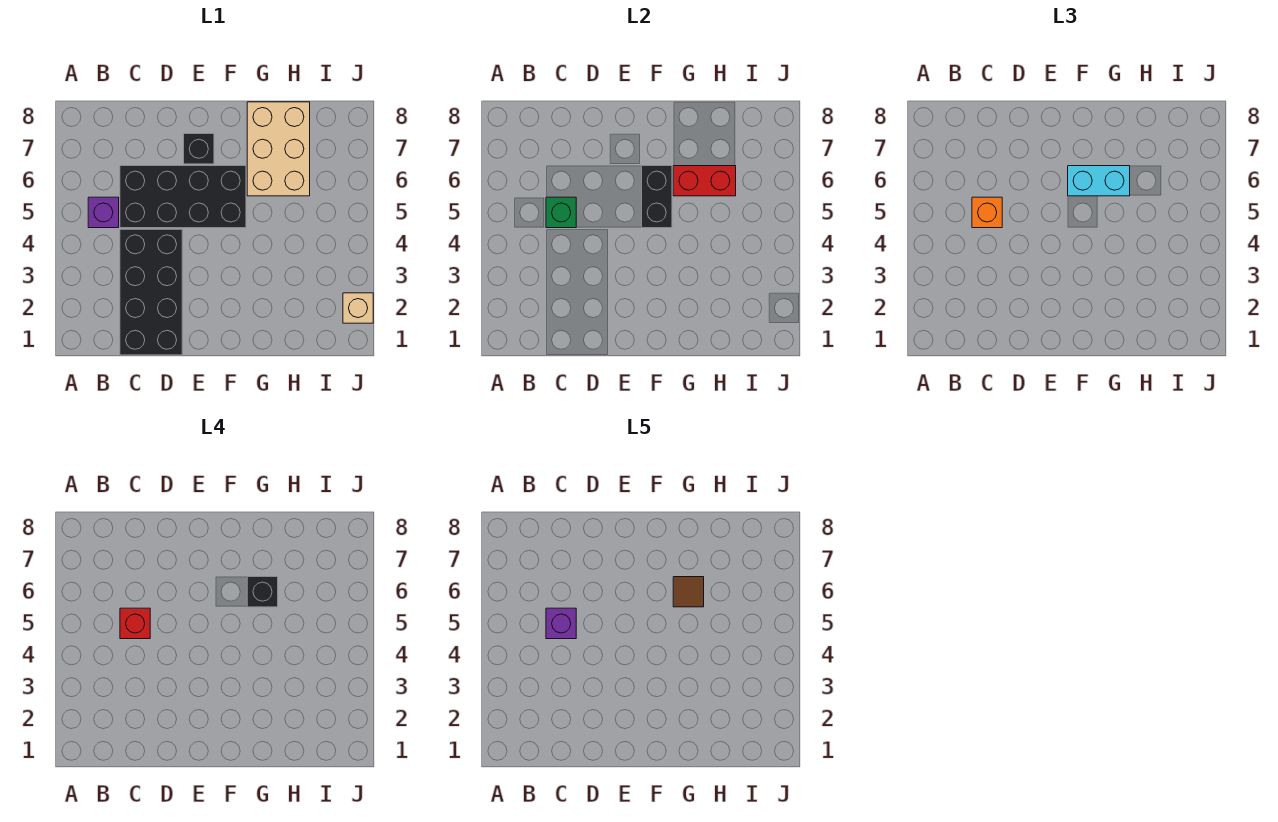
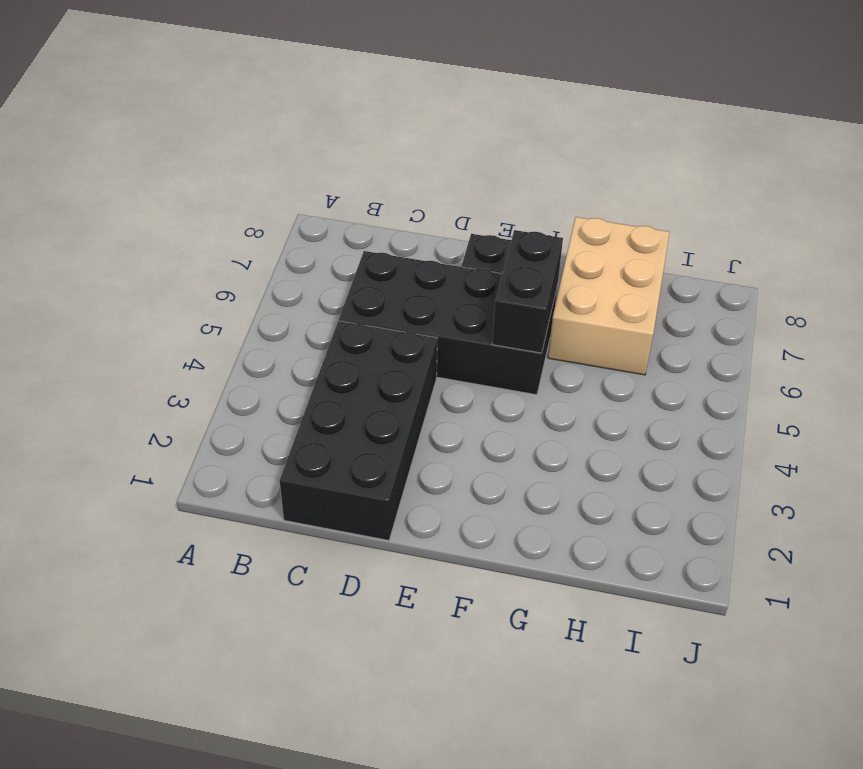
none -> purple 1x1 brick [88,197,119,228]
none -> tan 1x1 brick [343,293,373,323]
none -> green 1x1 brick [546,197,576,228]

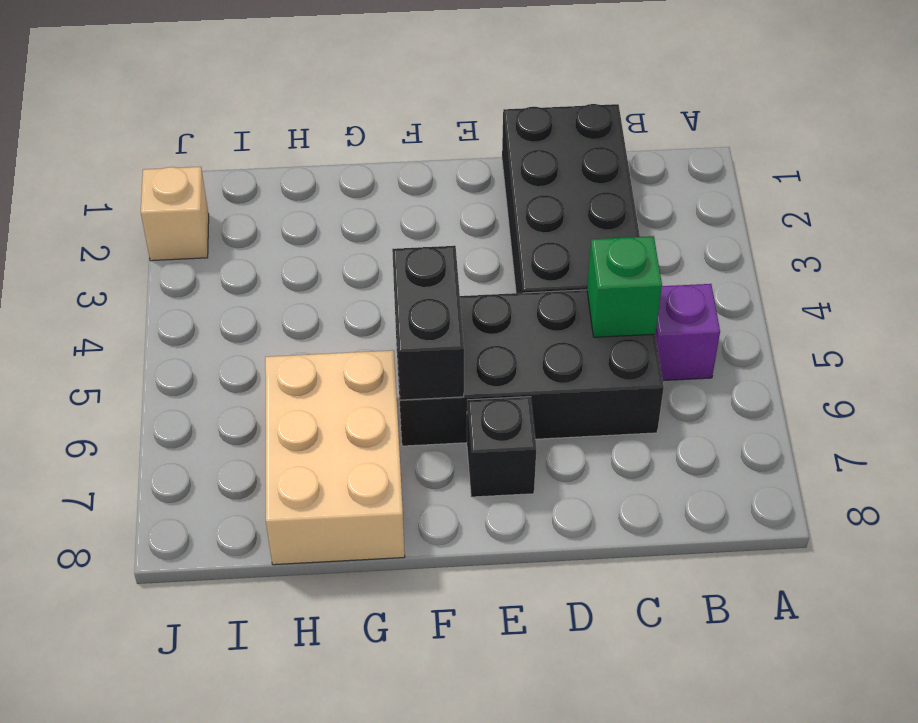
none -> red 1x2 brick [673,166,736,196]
none -> orange 1x1 brick [972,197,1002,228]
none -> cyan 1x2 brick [1068,166,1130,196]

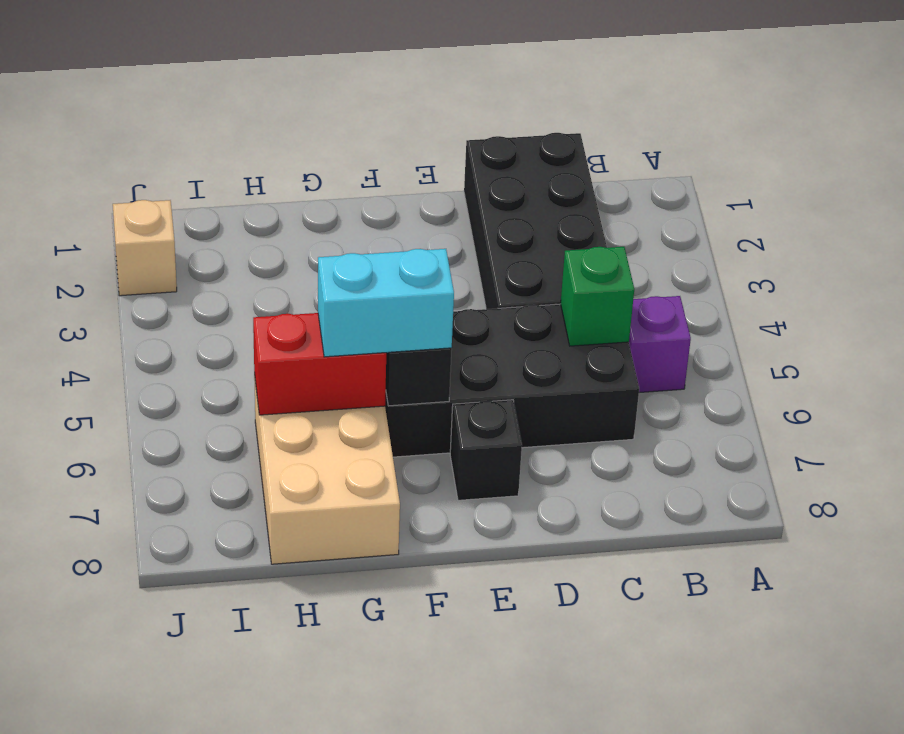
none -> orange 1x1 brick [972,197,1002,228]
none -> red 1x1 brick [120,608,150,639]
none -> black 1x1 brick [247,577,278,607]

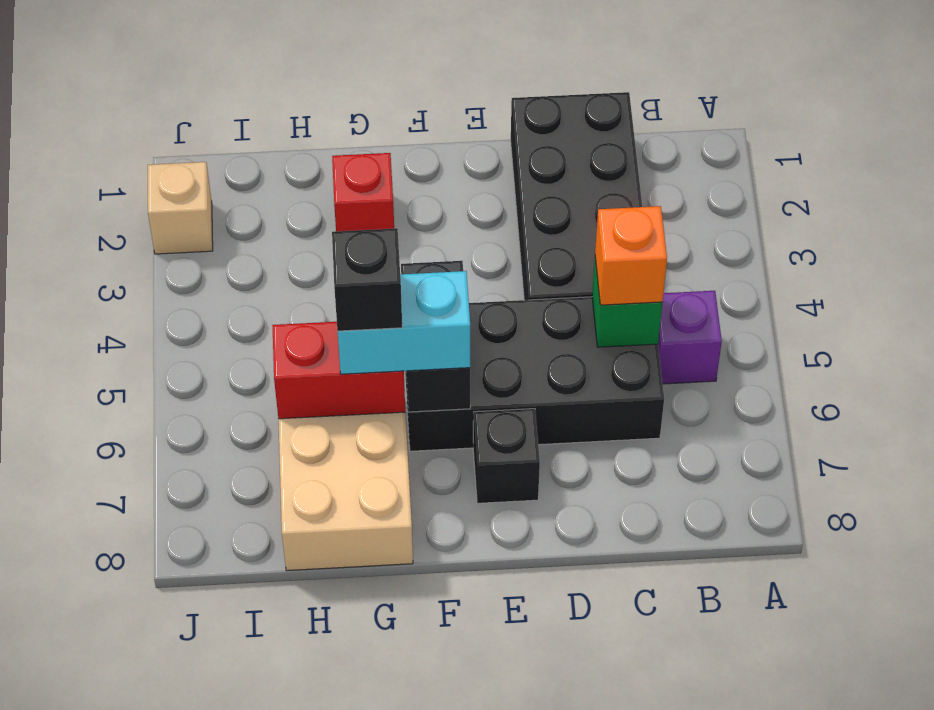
red 1x1 brick [332,153,394,231] -> red 1x1 brick moved to [120,608,150,639]
none -> purple 1x1 brick [546,608,576,639]
none -> brown 1x1 tile [673,577,704,607]

